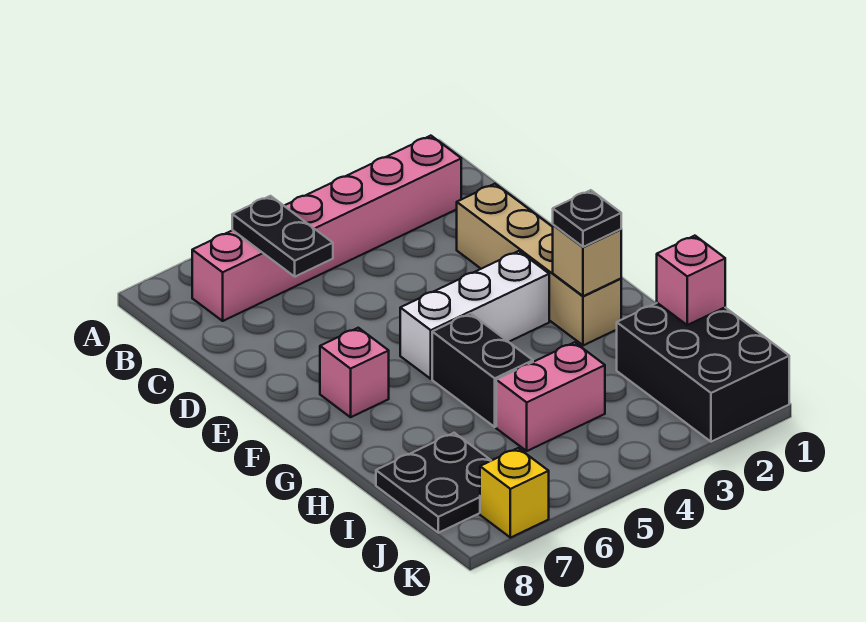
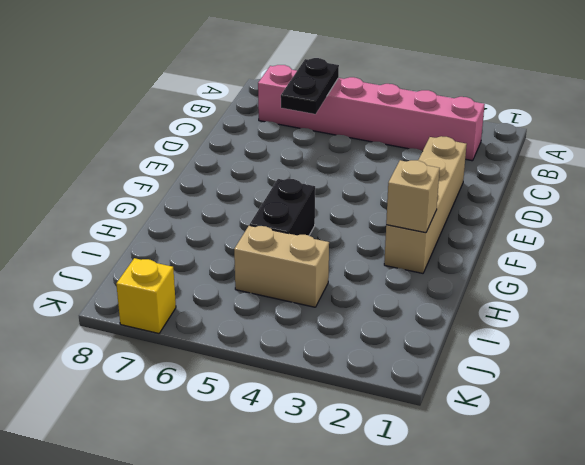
tan 1x2 brick [234,225,329,307] -> pink 1x2 brick [496,342,605,451]
none -> white 1x3 brick [400,251,549,379]
none -> pink 1x1 brick [320,328,389,417]
none -> black 2x3 brick [617,303,789,442]

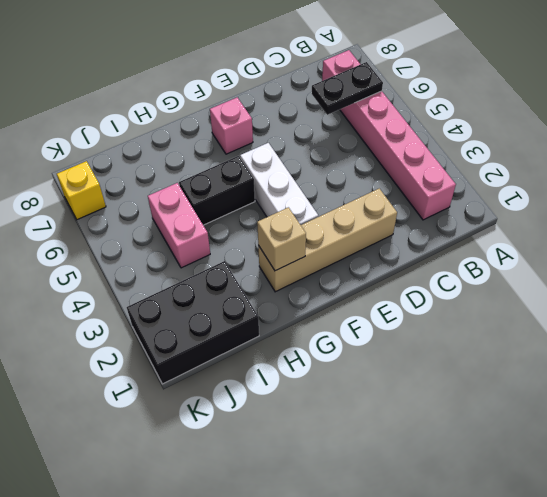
none -> black 2x2 plate [376,433,491,533]
none -> pink 1x1 brick [657,236,725,325]
none -> black 1x1 plate [553,190,621,247]

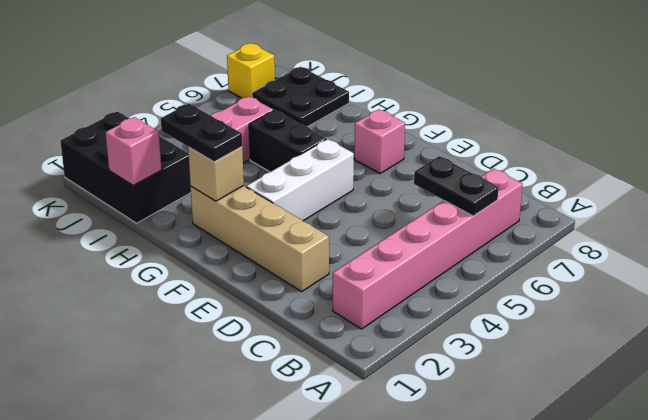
black 1x2 plate [161,104,242,162] -> black 1x1 plate [553,190,621,247]

